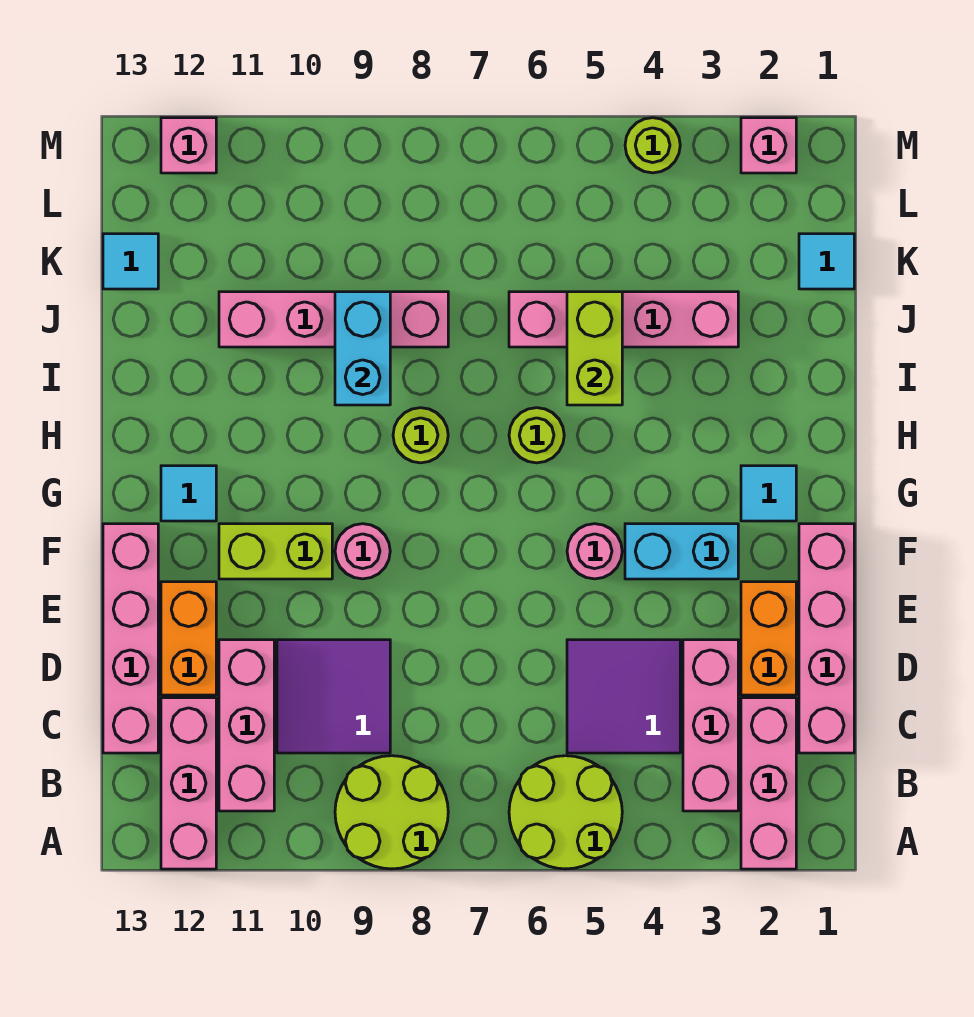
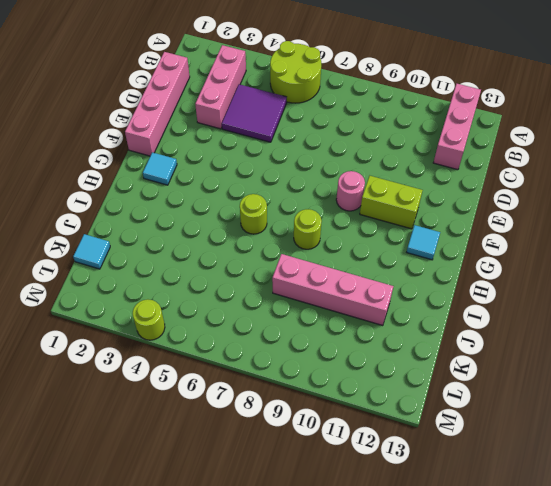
none -> pink 1x3 brick [741,698,796,869]
none -> lime 2x2 round brick [335,756,448,869]
none -> pink 1x3 brick [219,640,274,811]

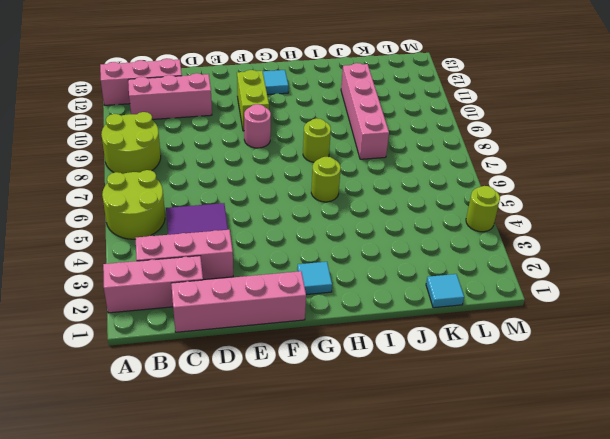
none -> purple 2x2 tile [277,640,390,753]
none -> pink 1x4 brick [103,524,158,753]
none -> orange 1x2 brick [741,582,796,695]

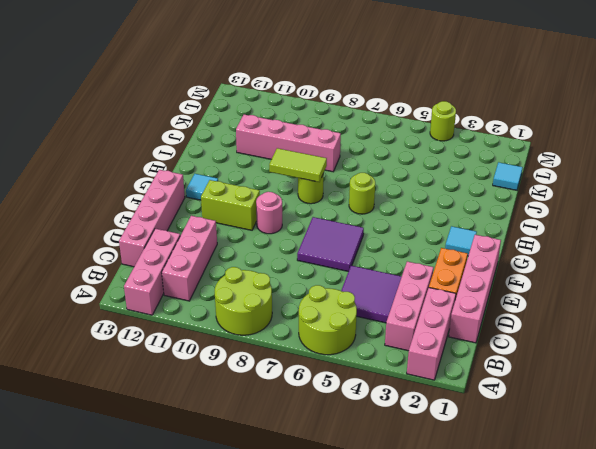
purple 2x2 tile [297,217,364,271] -> purple 2x2 tile moved to [277,640,390,753]
lime 1x2 tile [269,148,327,182] -> none
none -> orange 1x2 brick [161,582,216,695]
none -> cyan 1x2 brick [625,524,738,579]
none -> pink 1x1 round brick [567,524,622,579]

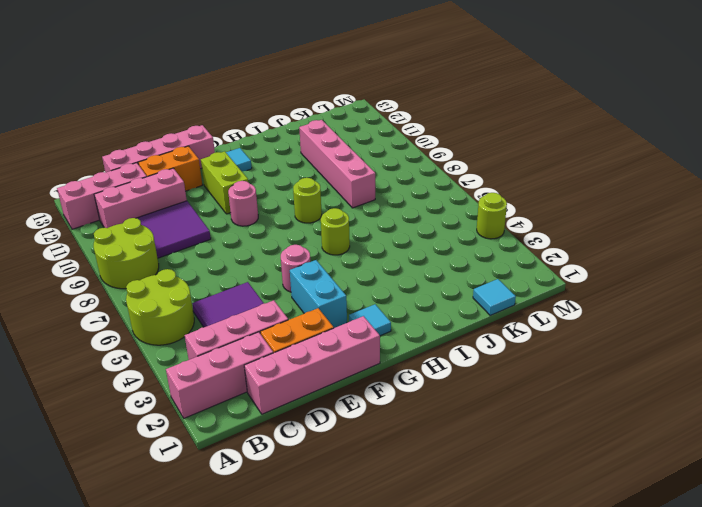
none -> pink 1x4 brick [509,292,738,347]
none -> cyan 1x1 tile [103,234,158,289]
none -> pink 1x1 brick [741,118,796,173]

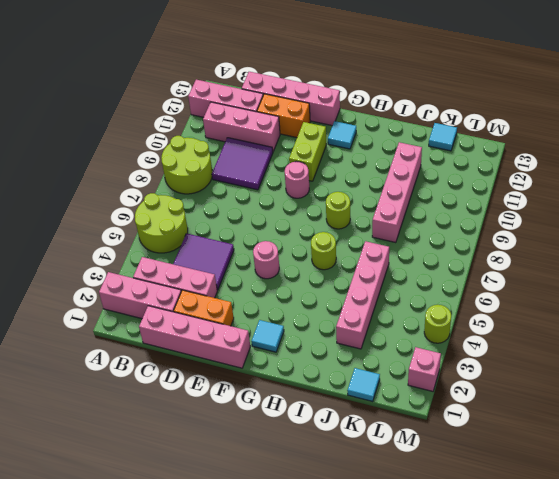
none -> cyan 1x2 brick [625,524,738,579]
none -> pink 1x1 brick [161,118,216,173]
none -> lime 1x2 brick [567,292,622,405]

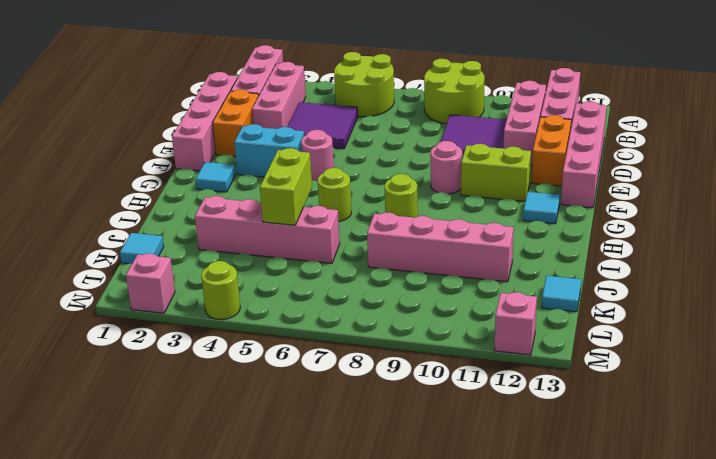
none -> cyan 1x2 brick [335,292,390,405]

